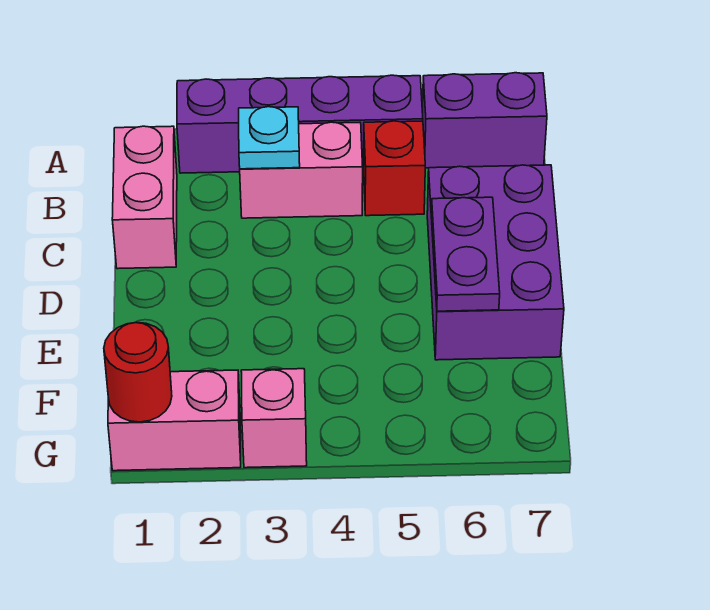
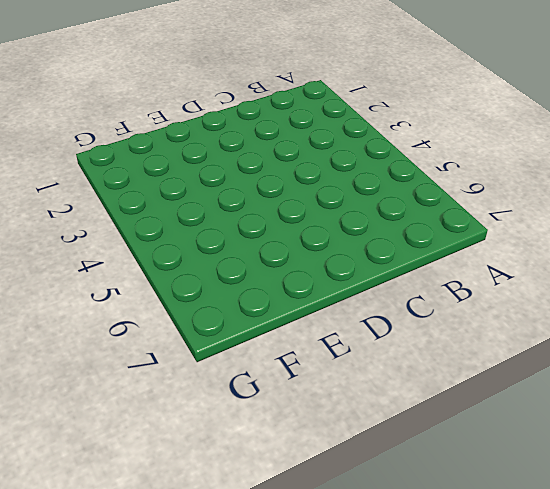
none -> purple 1x4 brick [177,75,423,173]
none -> purple 1x2 brick [423,73,547,168]

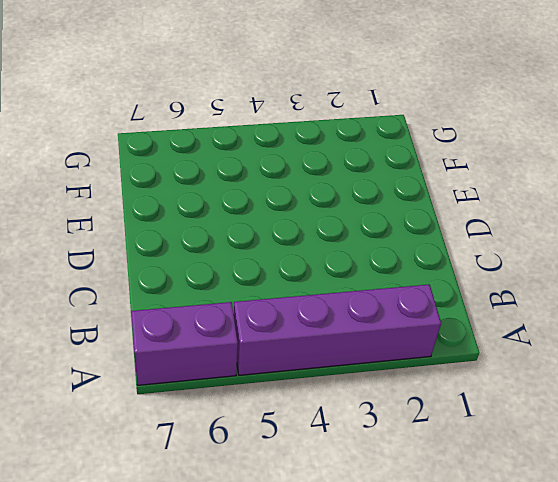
none -> pink 1x2 brick [112,126,177,269]
none -> pink 1x2 brick [240,122,363,218]

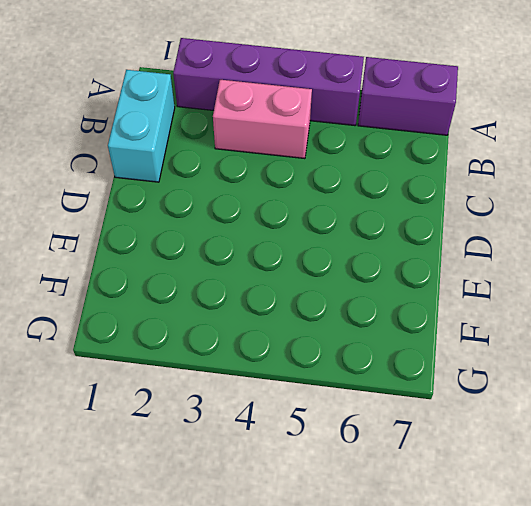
cyan 1x2 brick [108,70,175,182] -> pink 1x2 brick [112,126,177,269]
none -> red 1x1 brick [364,121,425,216]
none -> purple 2x3 brick [427,165,564,360]

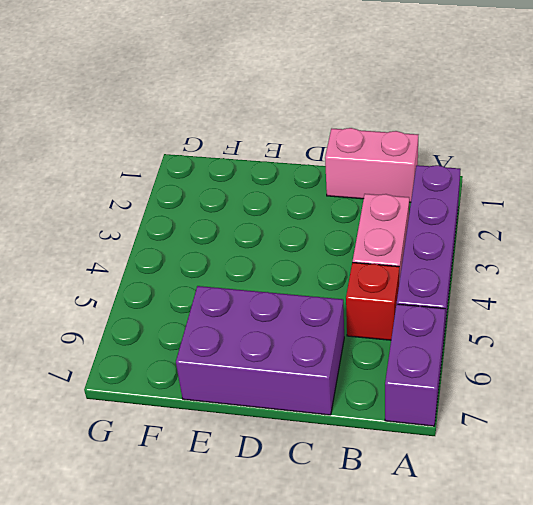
none -> pink 1x2 brick [108,370,241,471]
none -> pink 1x1 brick [241,369,307,468]

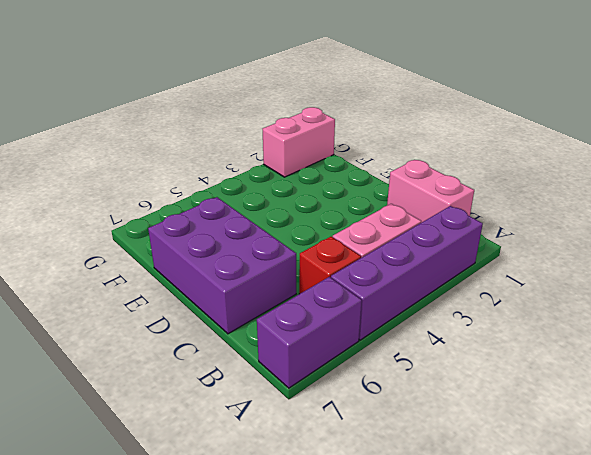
none -> pink 1x1 brick [241,369,307,468]
none -> cyan 1x1 plate [239,107,300,169]

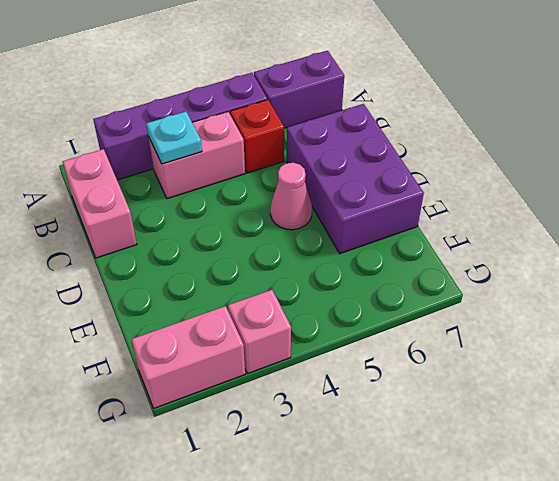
pink 1x1 cone [270,163,312,230] -> none
none -> purple 1x2 plate [431,197,500,311]
none -> red 1x1 round brick [104,322,172,422]

